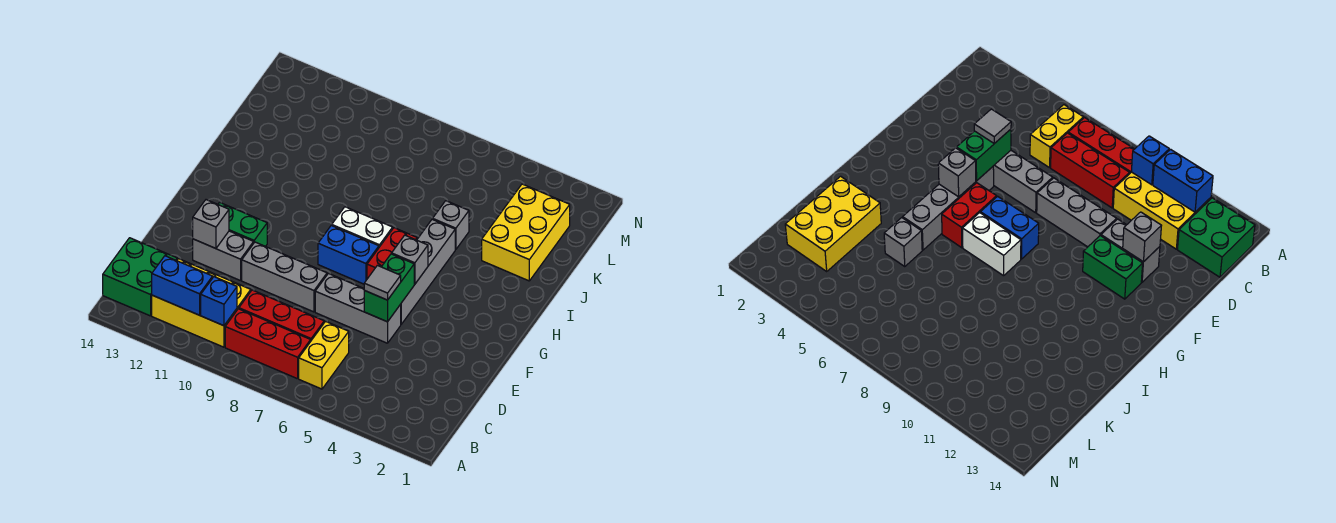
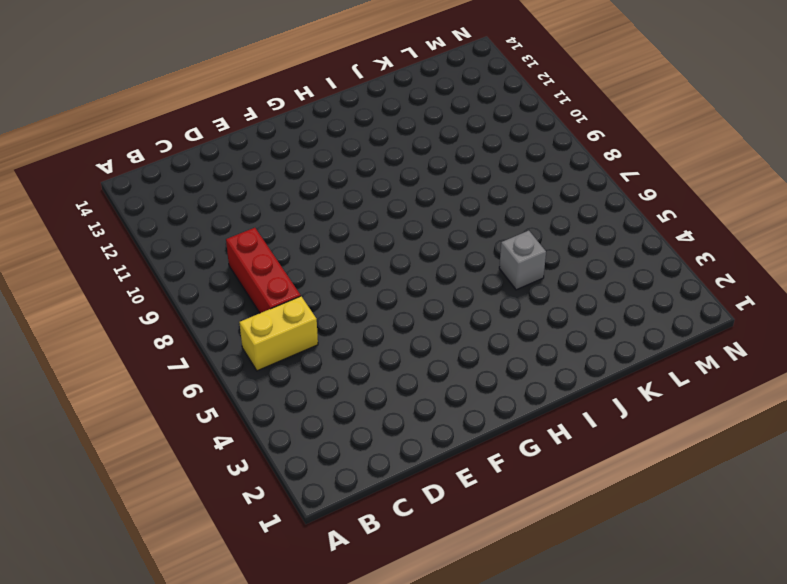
none -> red 1x3 brick [225,309,311,379]
none -> yellow 2x3 brick [152,259,251,347]
none -> green 2x2 brick [103,238,177,316]

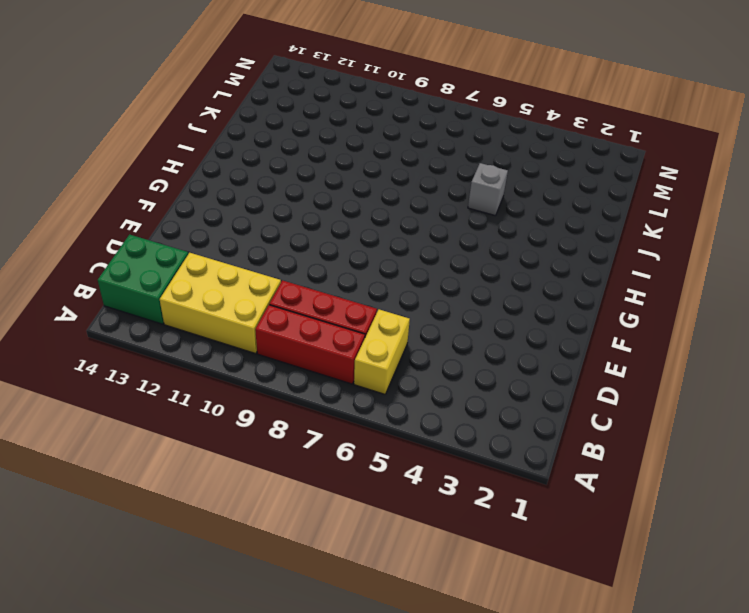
none -> grey 1x3 brick [315,273,401,343]
none -> grey 1x3 brick [242,242,327,312]
none -> grey 1x2 brick [193,231,254,281]

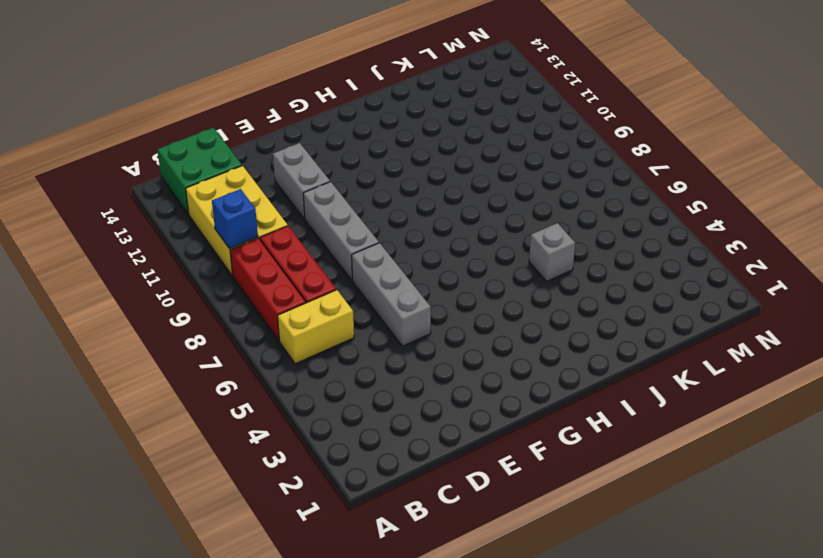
none -> grey 1x4 brick [401,219,455,324]
none -> green 1x2 brick [218,202,267,246]
none -> red 1x2 brick [367,228,417,279]

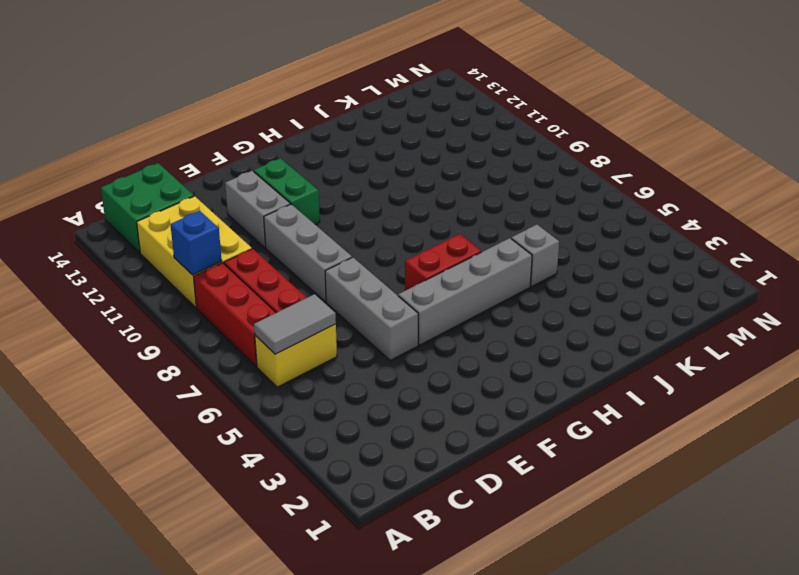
grey 1x2 tile [254,294,336,354] -> none
none -> blue 1x2 brick [318,225,379,284]
none -> white 1x2 brick [332,207,393,247]
none -> yellow 2x3 brick [482,184,570,281]

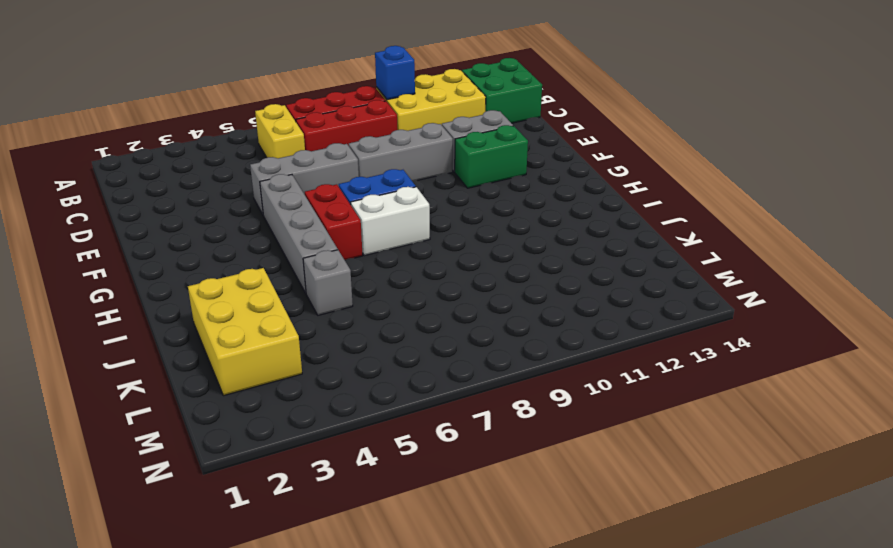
none -> blue 1x2 brick [152,256,213,315]
none -> green 1x2 brick [364,254,414,322]
none -> grey 1x1 brick [193,200,229,248]

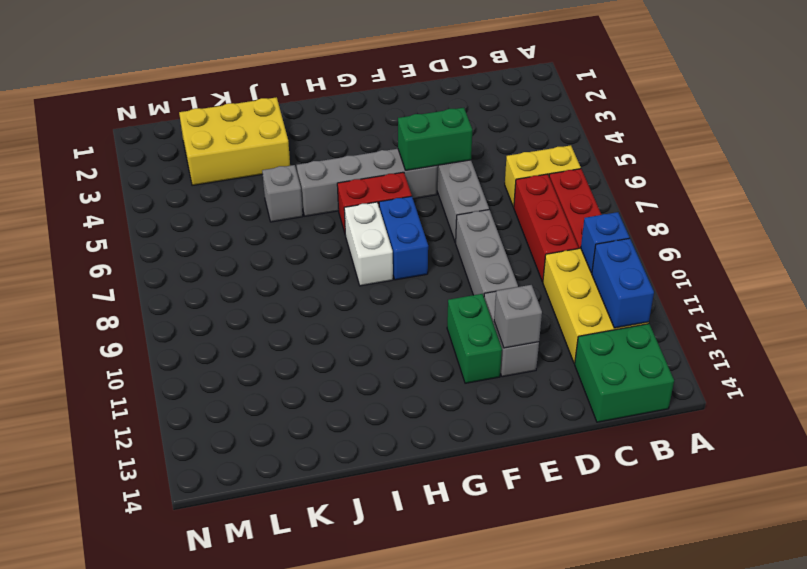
none -> grey 1x1 brick [392,235,428,284]
none -> grey 1x1 tile [364,265,401,300]

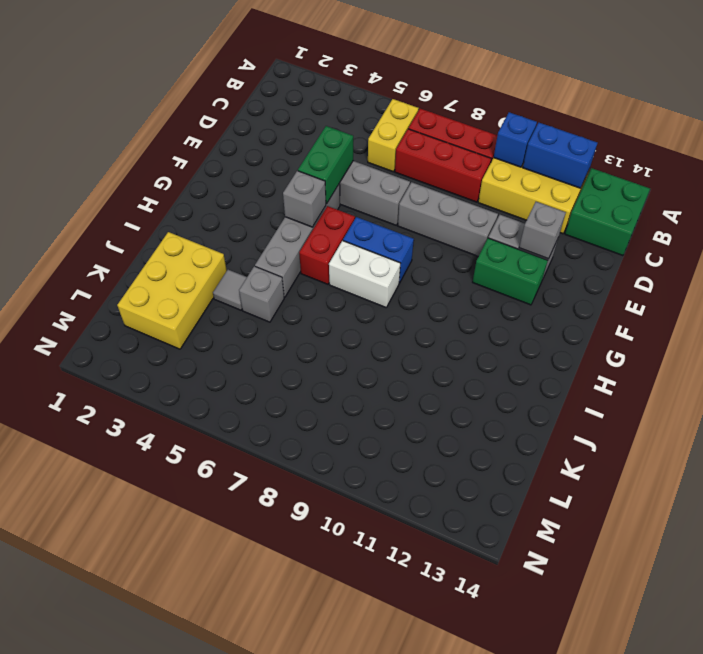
grey 1x1 tile [213,270,247,310] -> grey 1x1 tile moved to [364,265,401,300]

